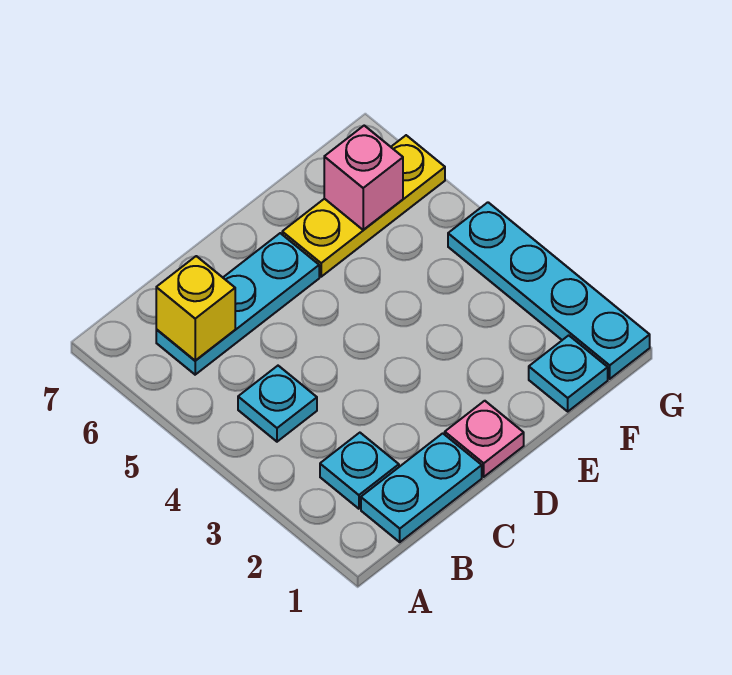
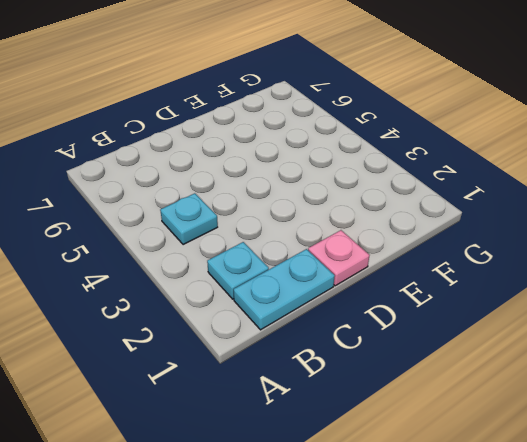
none -> cyan 1x3 plate [156,233,319,375]
none -> yellow 1x3 plate [282,135,445,277]

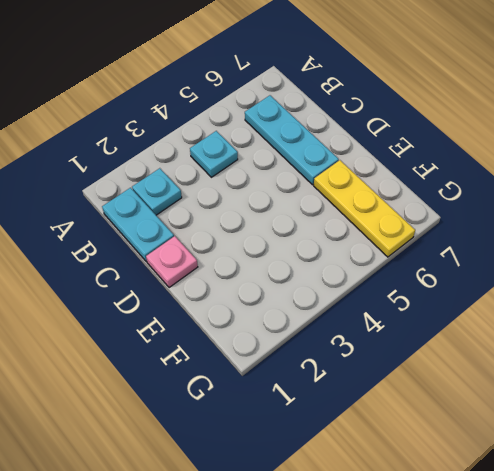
none -> cyan 1x1 plate [529,335,608,411]
none -> cyan 1x4 plate [448,202,650,379]

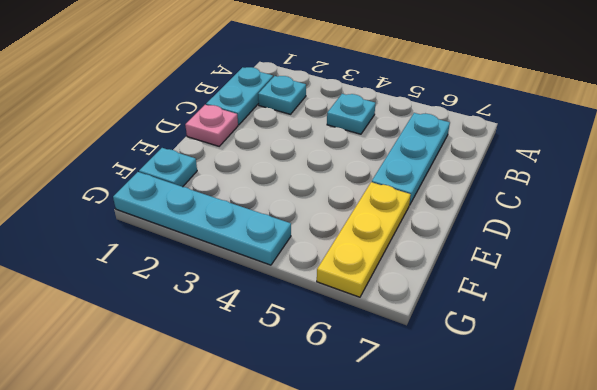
none -> yellow 1x1 brick [156,256,235,361]
none -> pink 1x1 brick [324,126,403,230]

